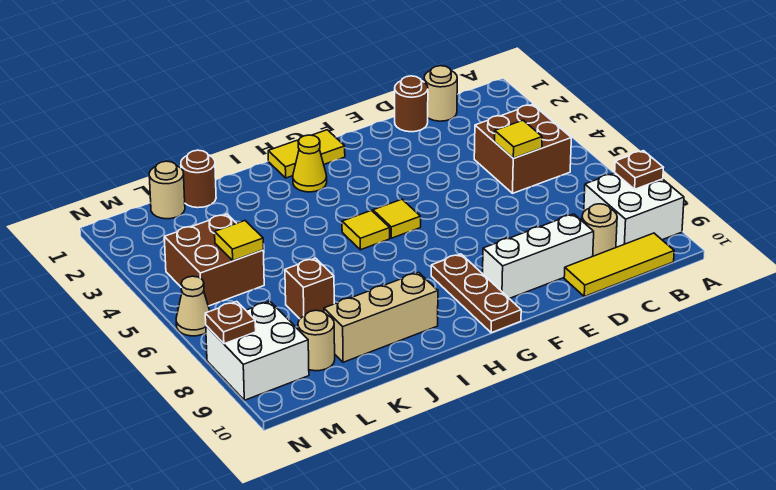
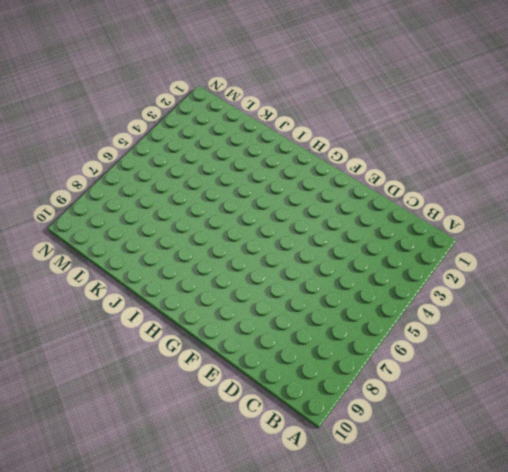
none -> white 2x2 brick [584,173,684,247]
none -> brown 2x2 brick [474,104,571,193]
none -> yellow 1x3 tile [564,233,674,296]

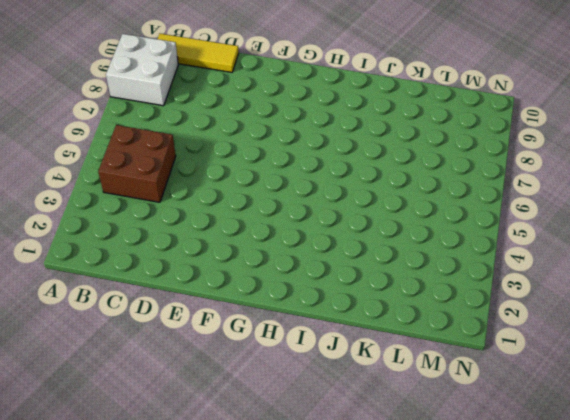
none -> tan 1x1 round brick [424,66,457,121]
none -> tan 1x1 round brick [582,204,617,256]
none -> brown 1x1 round brick [395,76,428,132]

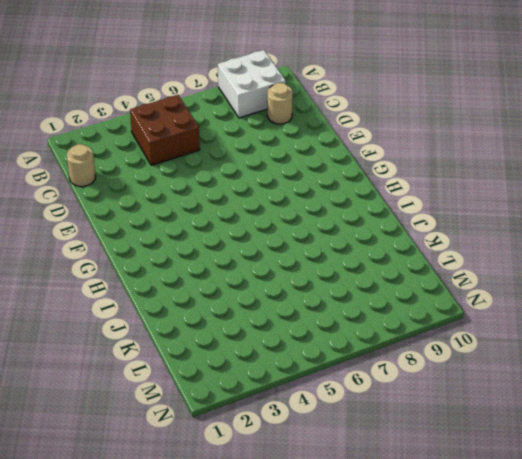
none -> yellow 1x3 tile [564,233,674,296]
none -> brown 1x1 round brick [395,76,428,132]
none -> white 1x3 brick [483,214,594,299]

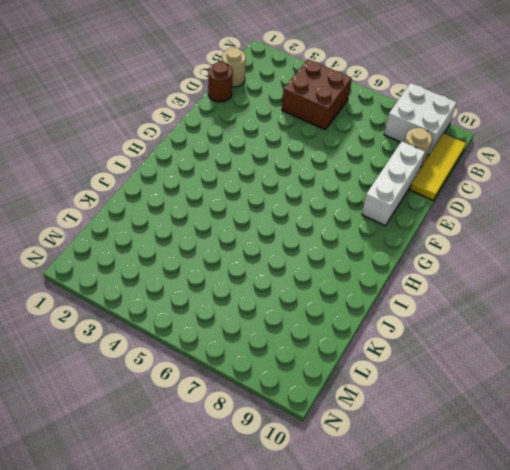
none -> yellow 1x1 tile [312,130,345,164]
none -> yellow 1x1 tile [373,199,421,238]
none -> brown 1x3 plate [431,254,521,333]

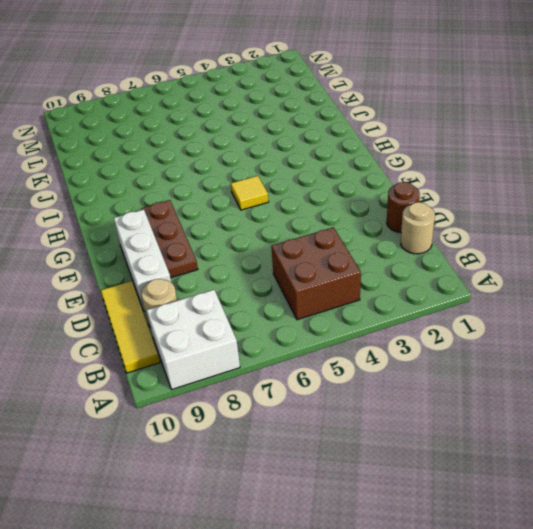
brown 1x3 plate [142,200,198,278] -> brown 1x3 plate turned to [431,254,521,333]
none -> yellow 1x1 tile [312,130,345,164]
none -> yellow 1x1 tile [268,141,299,178]
none -> yellow 1x1 cone [293,135,327,192]

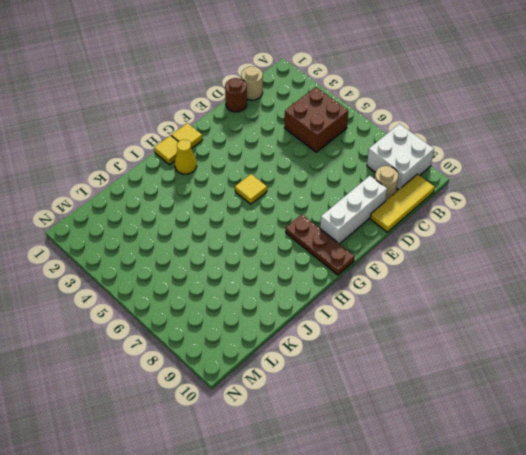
none -> yellow 1x1 tile [342,210,390,250]
none -> tan 1x3 brick [324,272,438,362]
none -> brown 1x1 round brick [181,150,216,208]

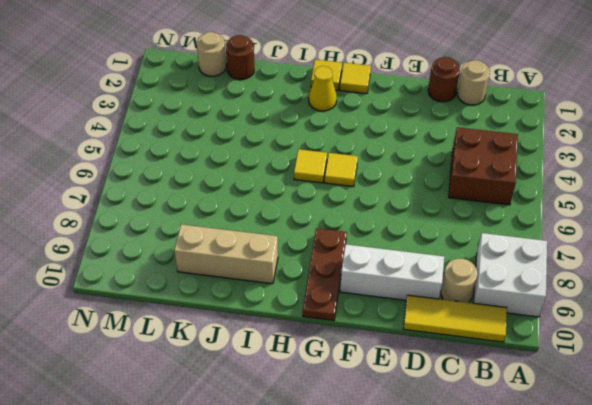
none -> brown 1x1 brick [285,258,334,319]
none -> brown 2x2 brick [164,214,264,306]
none -> tan 1x1 round brick [298,310,335,371]

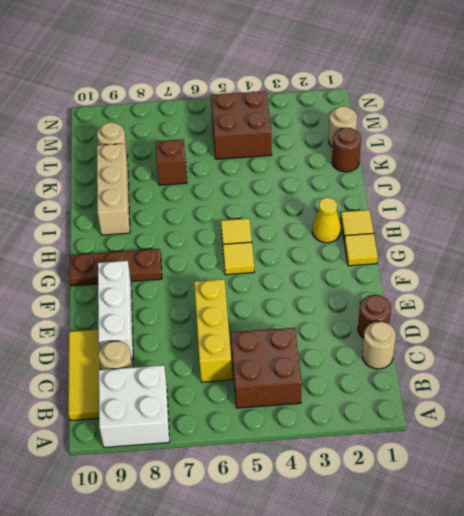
yellow 1x3 brick [194,279,232,382] -> none
none -> white 2x2 brick [206,301,309,400]
none -> tan 1x1 cone [176,276,210,336]
none -> brown 1x1 plate [615,151,663,189]

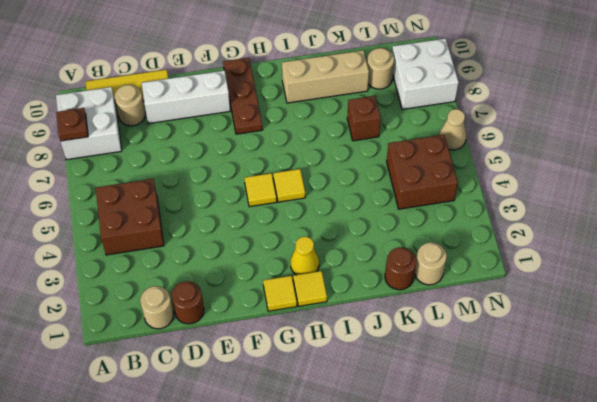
none -> yellow 1x1 tile [495,120,542,158]
none -> yellow 1x1 tile [215,221,263,261]
none -> brown 1x1 plate [205,301,256,344]

